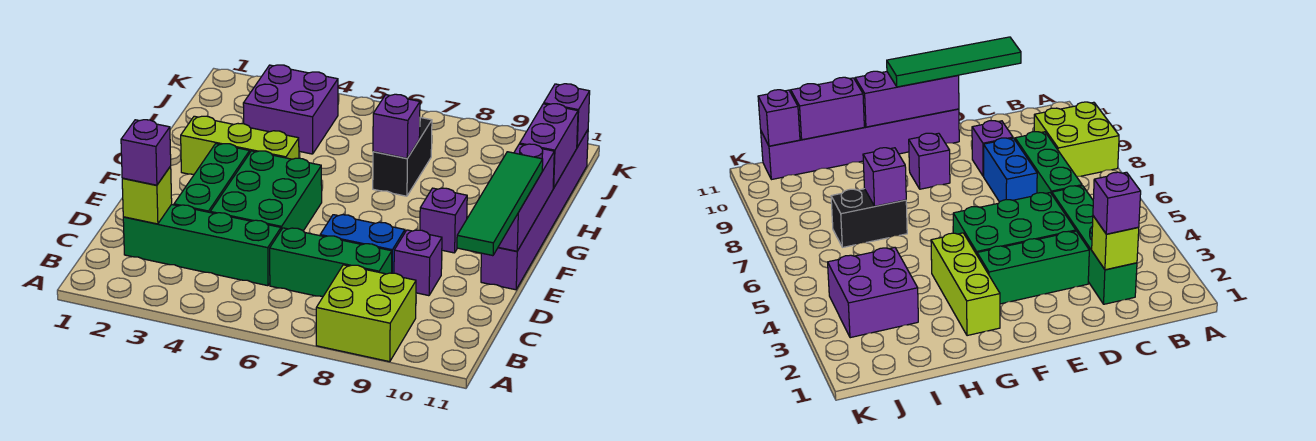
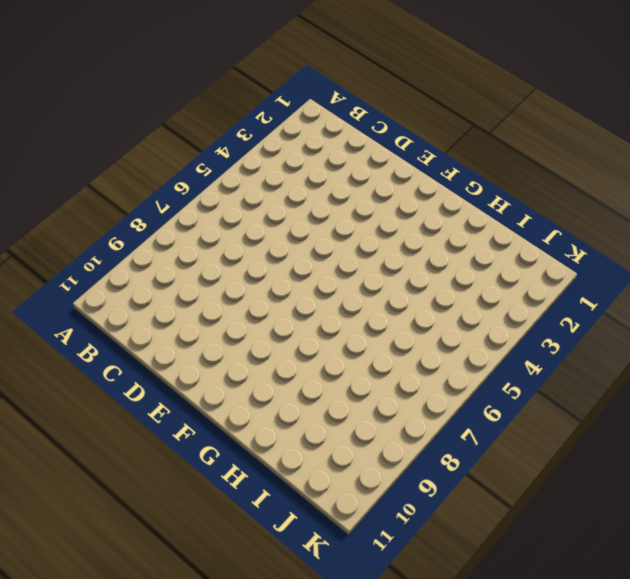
none -> lime 2x2 brick [316,265,416,362]
none -> green 1x4 brick [123,204,281,286]
none -> green 1x3 brick [270,228,392,297]

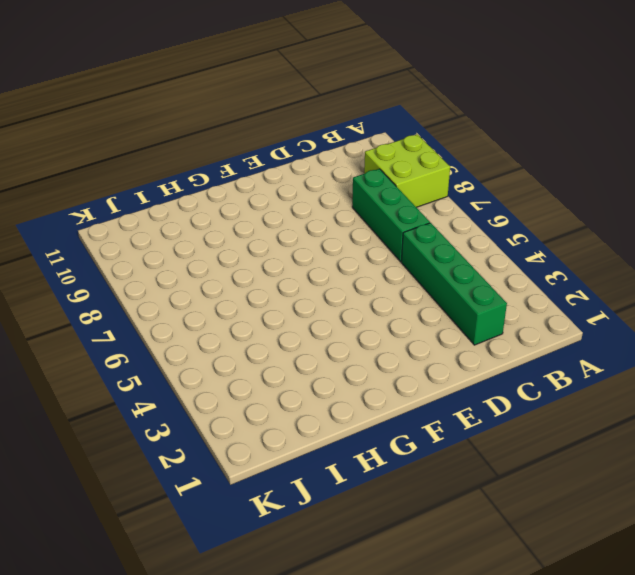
none -> green 1x3 brick [174,144,250,212]
none -> green 2x3 brick [210,151,322,231]
none -> blue 1x2 brick [320,215,405,273]

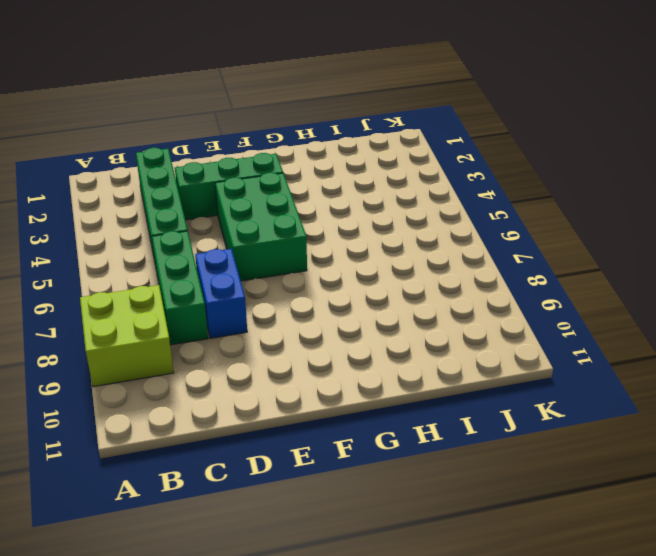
green 2x3 brick [215,173,307,281] -> green 2x3 brick turned to [210,151,322,231]
none -> purple 1x1 brick [394,230,442,296]
none -> purple 1x6 brick [481,130,588,290]
none -> purple 1x1 brick [420,188,467,253]

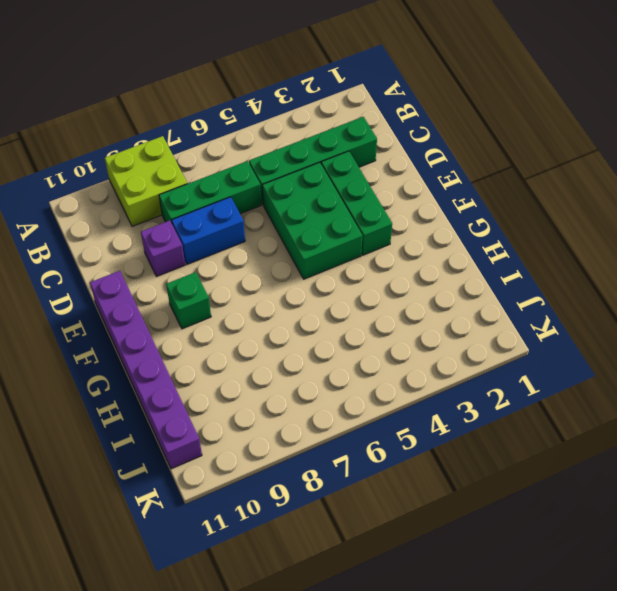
green 1x1 brick [166,272,211,329] -> purple 1x1 brick [420,188,467,253]
none -> lime 1x3 brick [181,116,299,174]
none -> black 1x2 brick [373,117,432,196]
none -> purple 2x2 brick [243,65,338,154]

